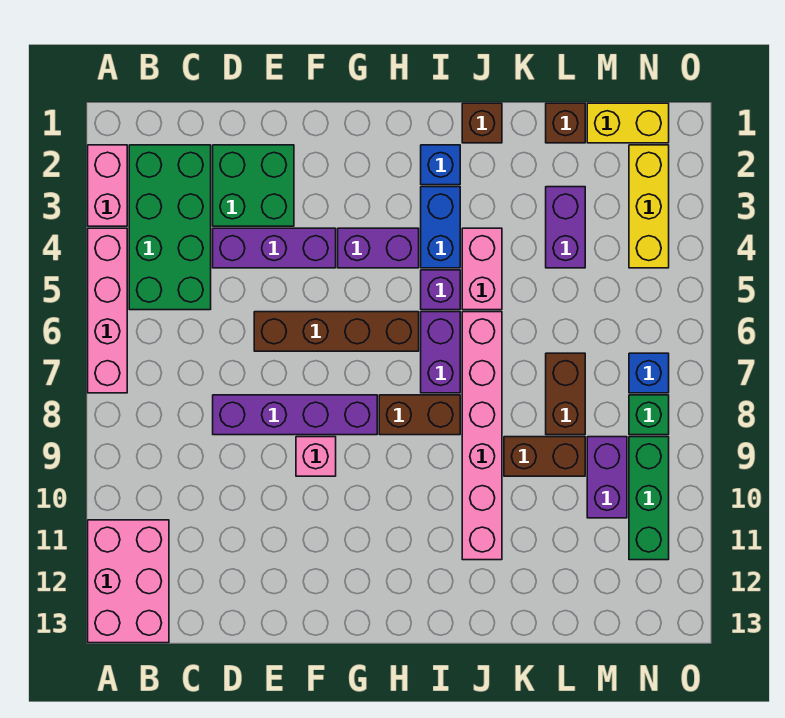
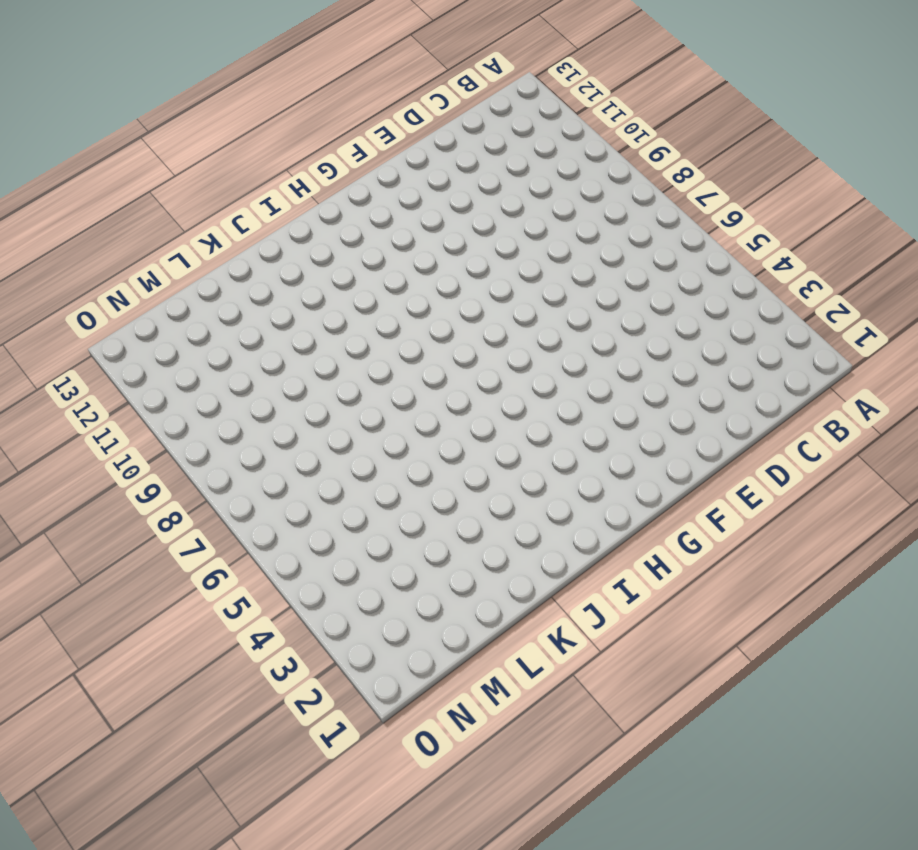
none -> pink 1x2 brick [88,145,127,226]
none -> pink 1x4 brick [88,228,127,393]
none -> pink 2x3 brick [88,520,169,643]

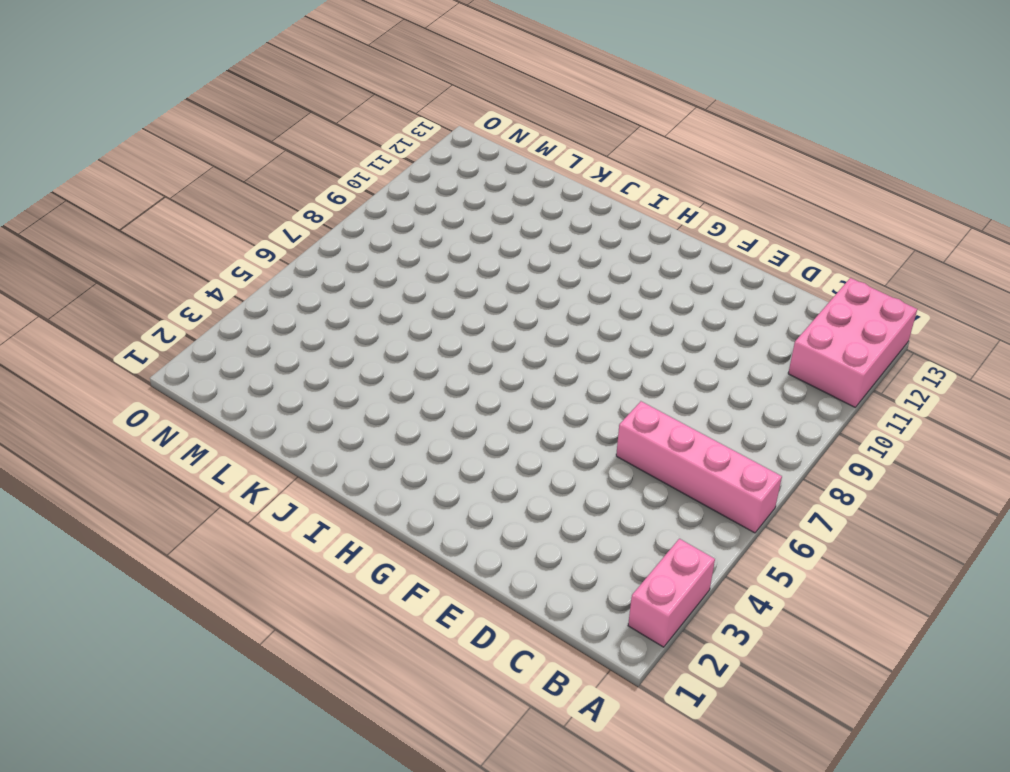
pink 1x4 brick [616,401,782,533] -> pink 1x4 brick turned to [88,228,127,393]
none -> green 2x4 brick [129,145,211,310]
none -> green 2x2 brick [213,145,294,226]
none -> purple 1x3 brick [213,228,336,268]

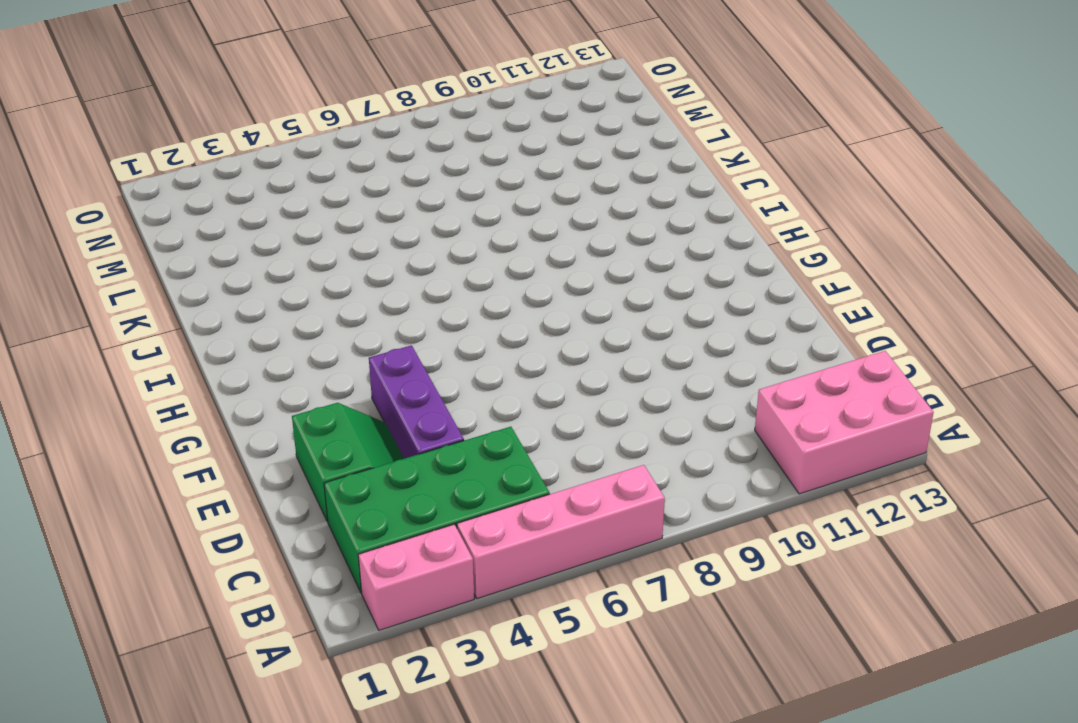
green 2x2 slope [292,403,404,522] -> green 2x2 brick [213,145,294,226]
none -> purple 1x4 brick [213,395,377,435]
none -> brown 1x4 brick [254,312,419,351]
none -> pink 1x1 brick [296,437,336,476]

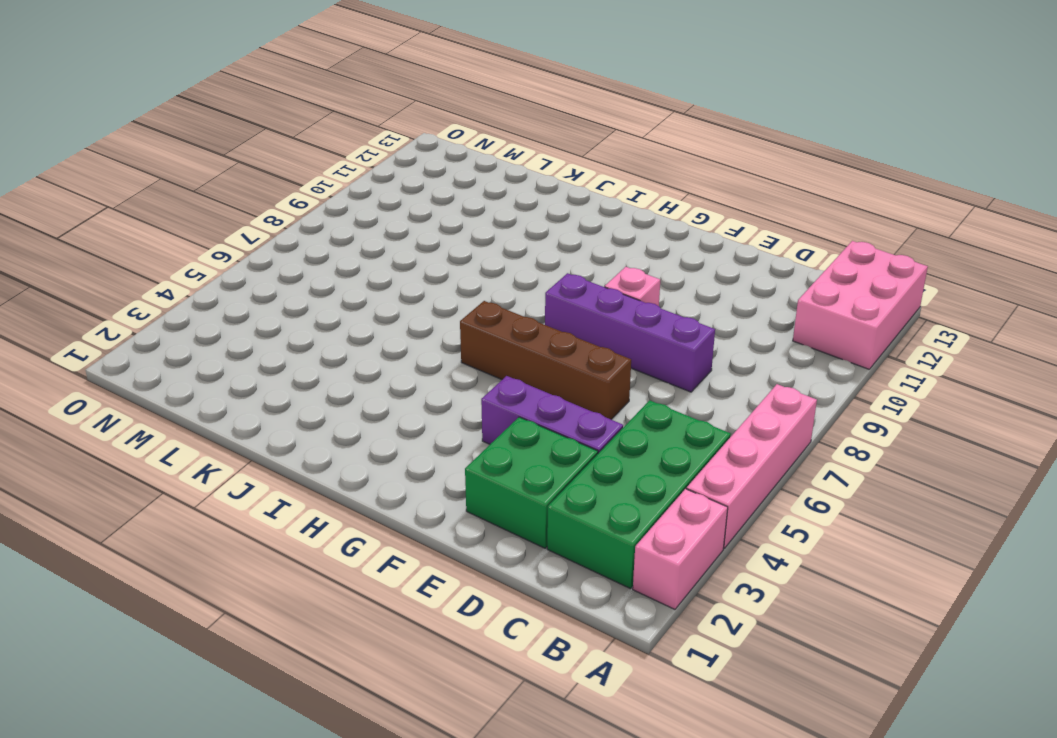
none -> purple 1x2 brick [338,228,419,268]
none -> brown 1x2 brick [379,395,460,435]
none -> blue 1x1 brick [421,145,460,185]

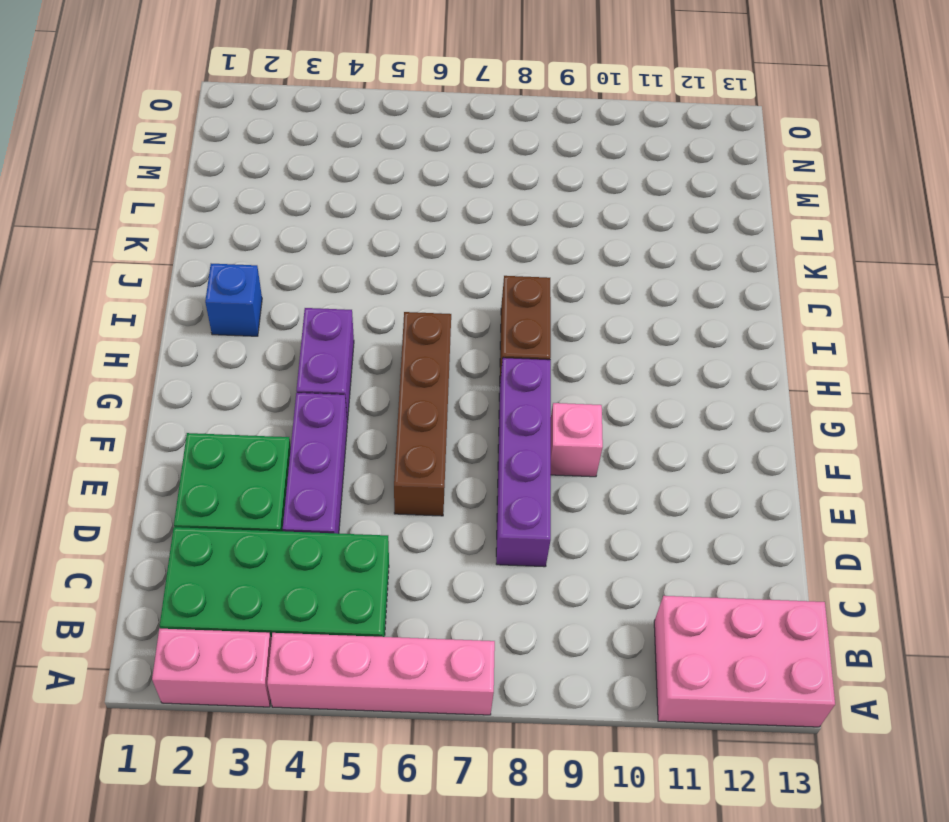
none -> blue 1x2 brick [421,187,460,268]
none -> purple 1x1 brick [421,270,460,310]
none -> purple 1x2 brick [421,312,460,393]

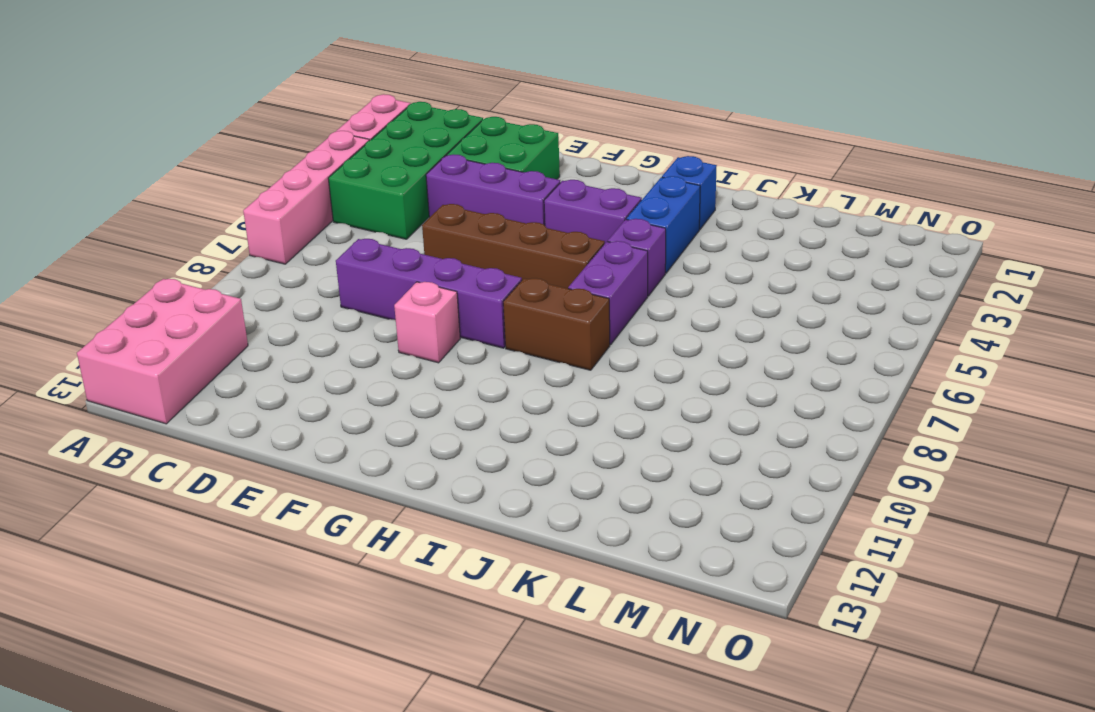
none -> brown 1x1 brick [462,103,502,143]
none -> pink 1x2 brick [462,228,502,310]
none -> pink 1x6 brick [462,312,502,560]

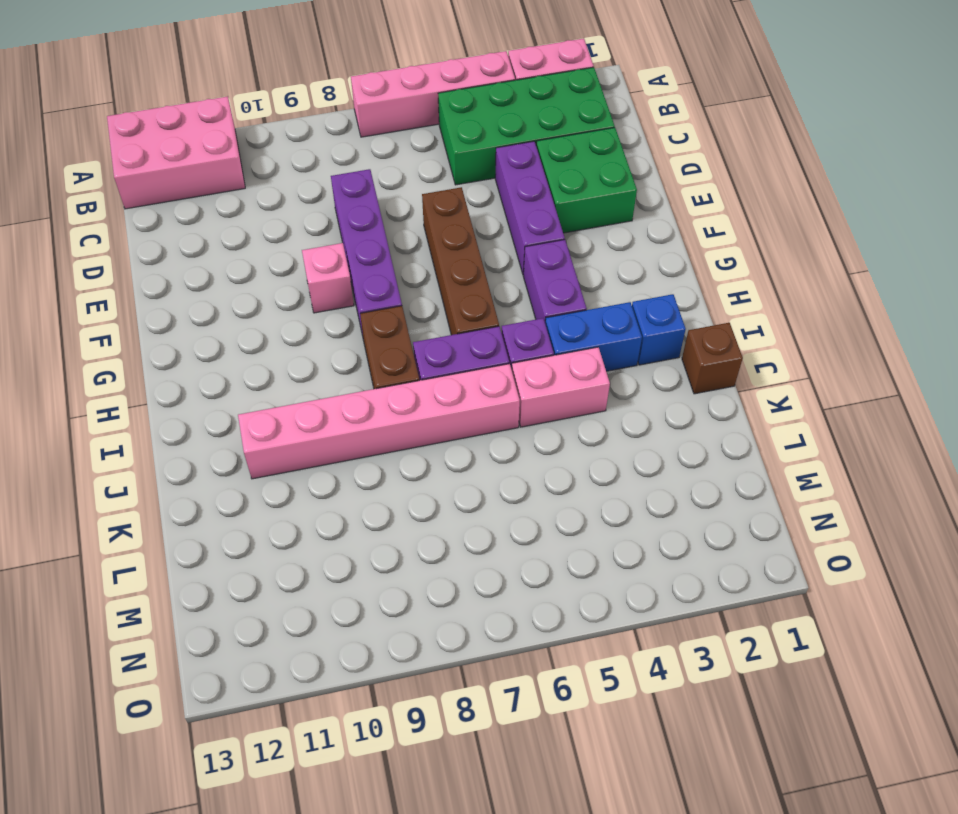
none -> brown 1x2 brick [504,437,585,476]
none -> brown 1x1 brick [546,103,585,143]
none -> purple 1x2 brick [546,187,585,268]

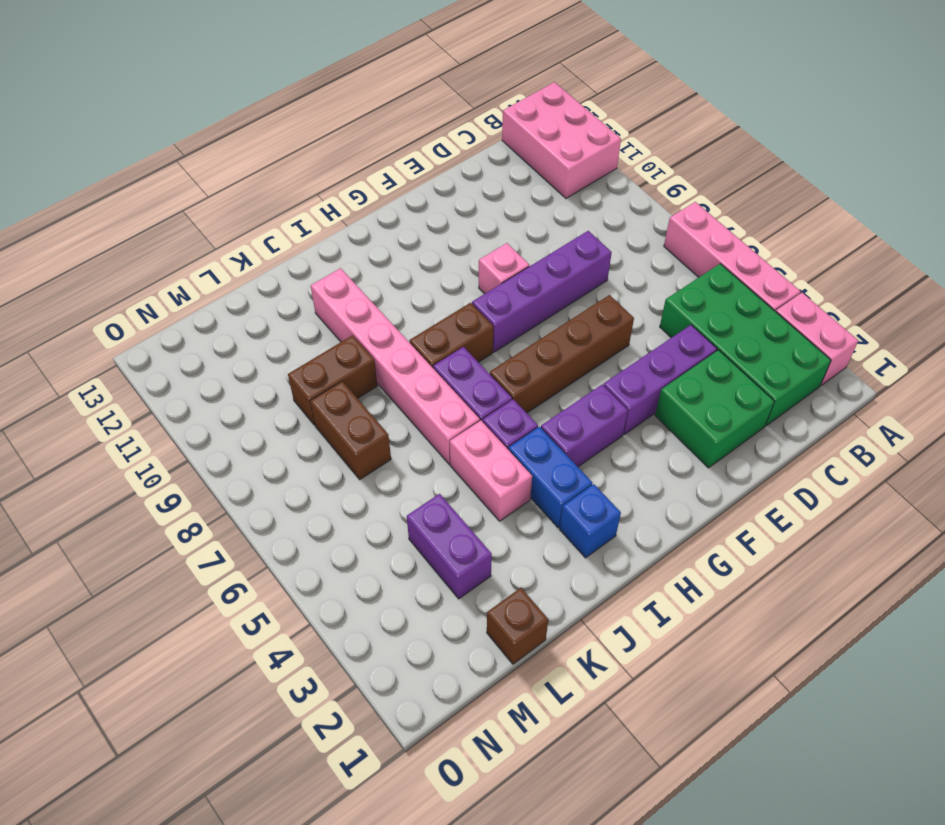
none -> brown 1x1 brick [462,103,502,143]
none -> yellow 1x2 brick [587,103,669,143]
none -> purple 1x2 brick [587,437,627,518]

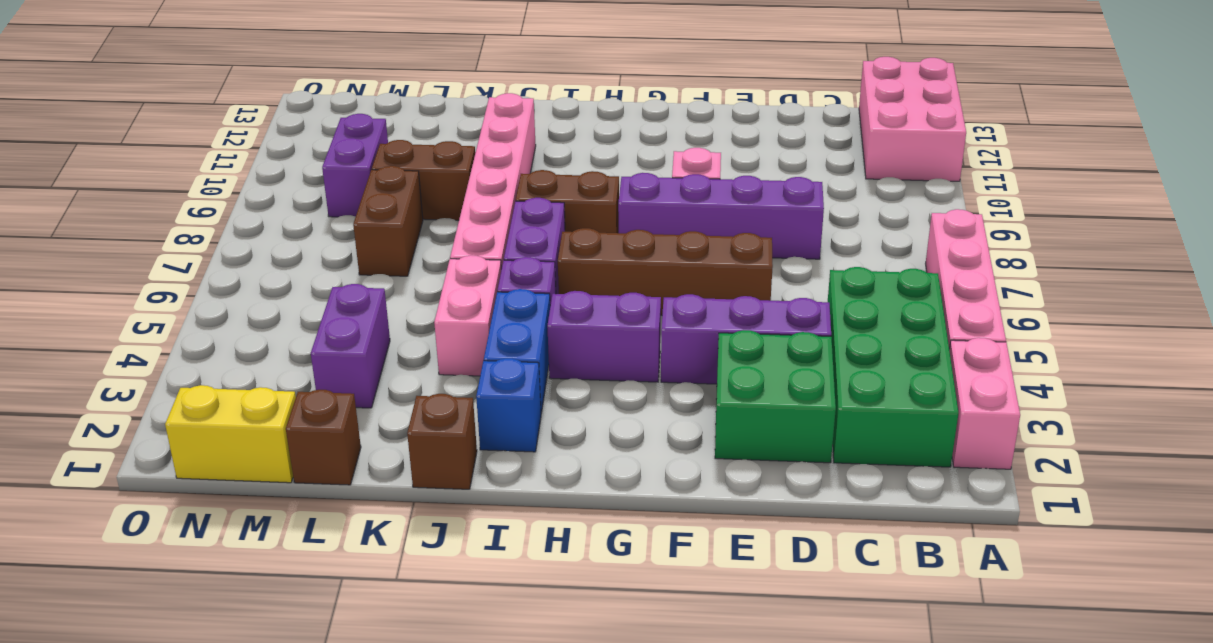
none -> yellow 1x3 brick [629,145,669,268]
none -> blue 1x1 brick [629,353,669,393]
none -> green 1x1 brick [629,395,669,435]

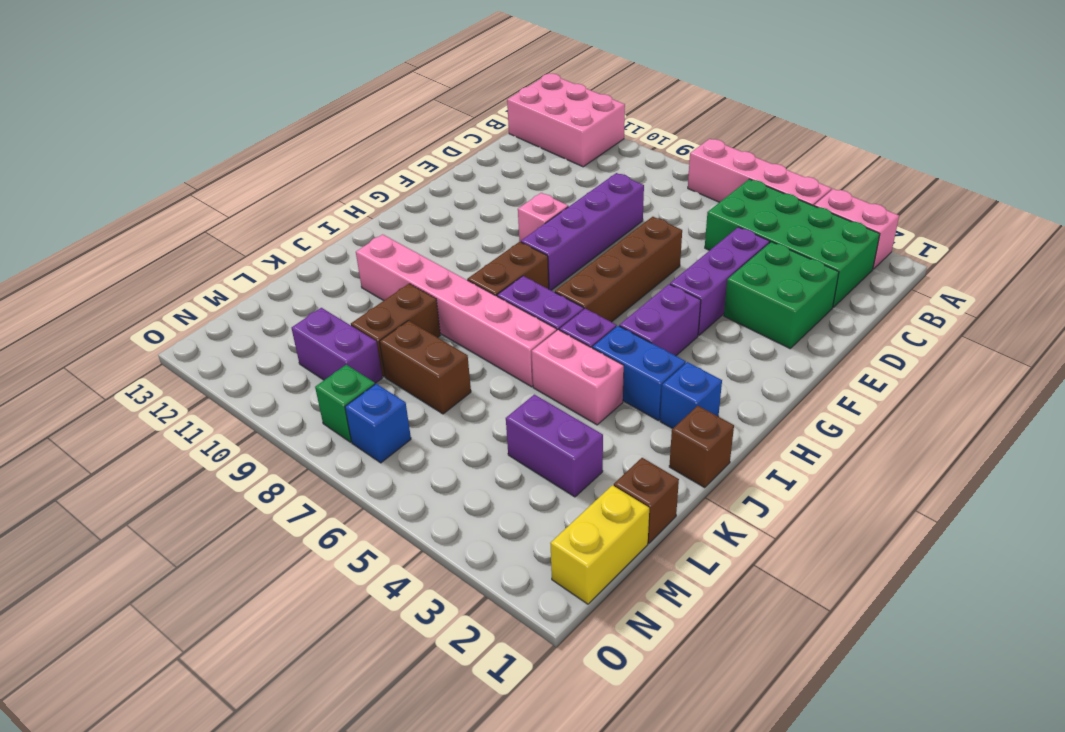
none -> yellow 1x3 brick [629,145,669,268]
none -> green 1x3 brick [629,437,669,560]

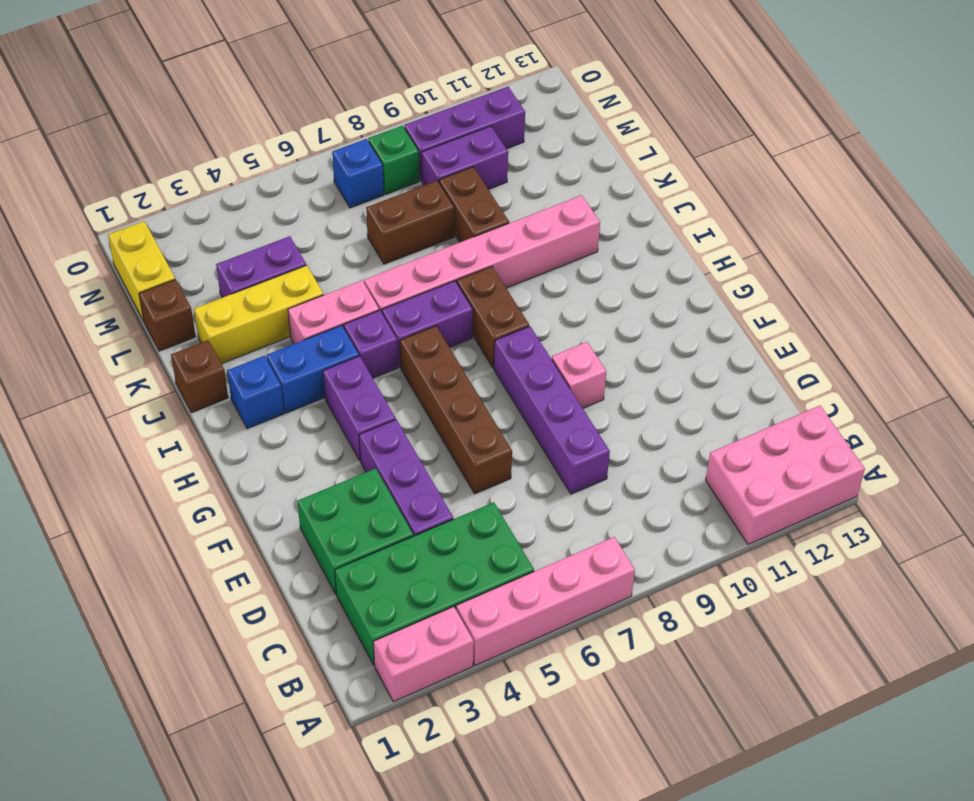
yellow 1x3 brick [194,265,324,364] -> yellow 1x3 brick moved to [629,145,669,268]
purple 1x3 brick [404,87,525,181] -> green 1x3 brick [629,437,669,560]

